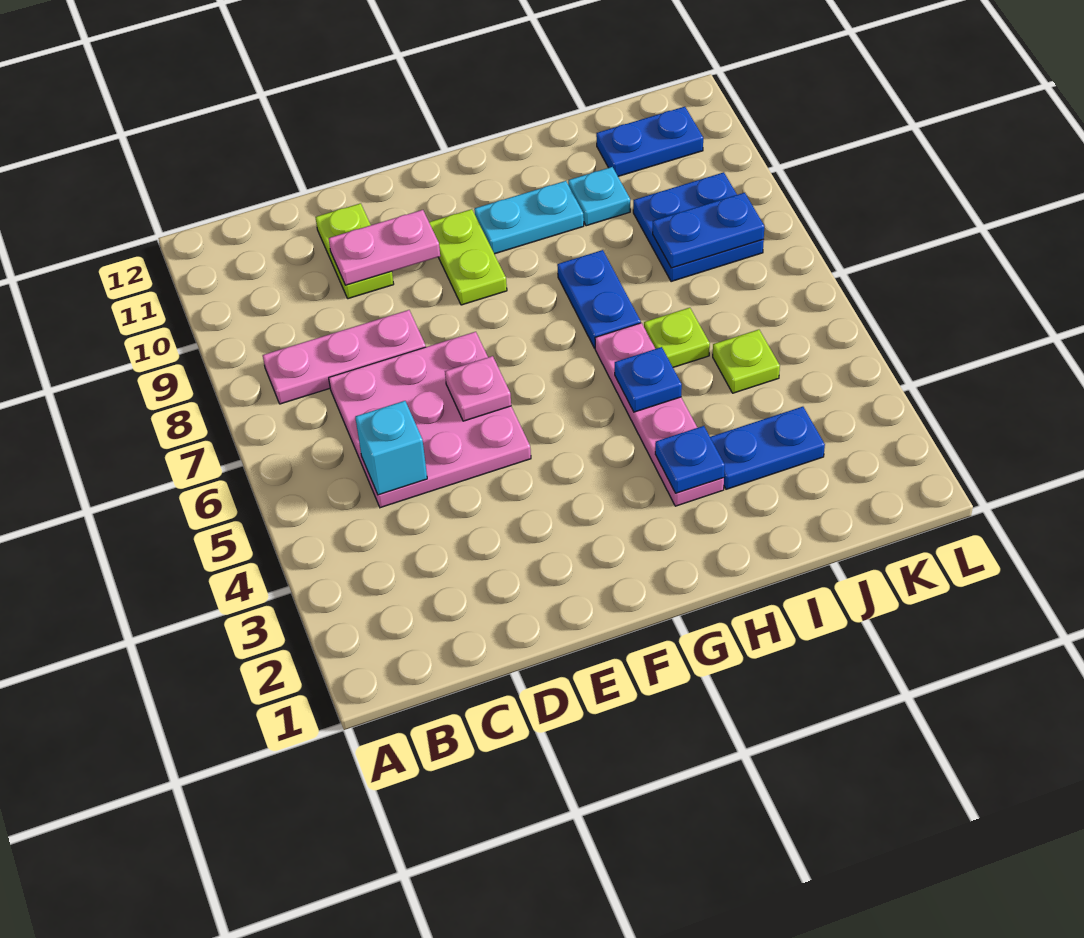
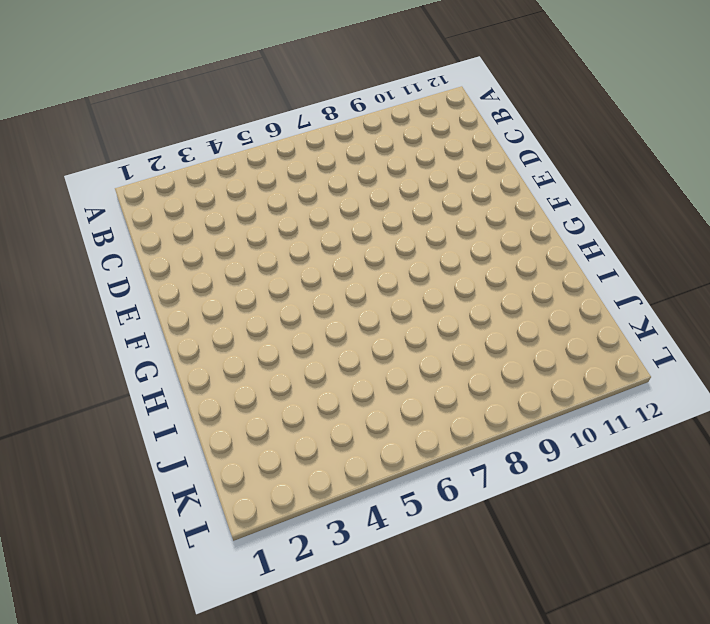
none -> pink 1x3 plate [263,310,426,404]
none -> pink 3x3 plate [329,332,531,508]
none -> lime 1x2 plate [315,203,394,299]

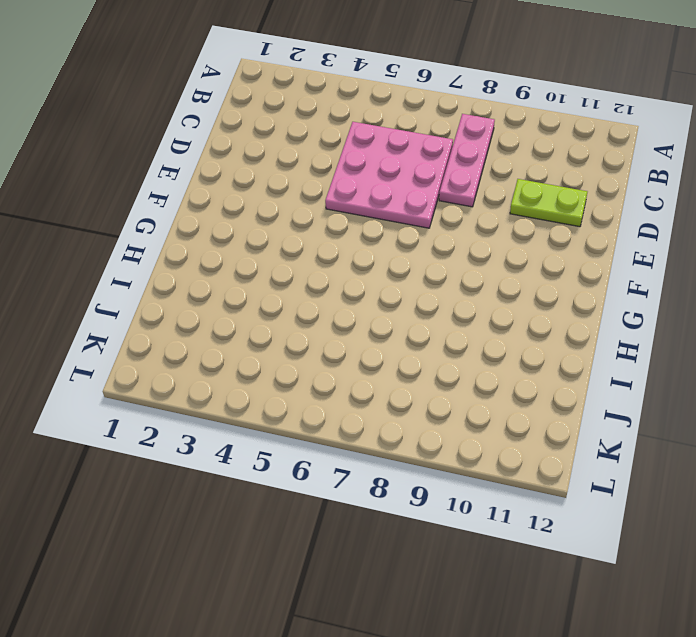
none -> lime 1x2 plate [429,209,507,305]
none -> cyan 1x2 plate [474,181,584,254]
none -> pink 1x4 plate [595,323,724,506]

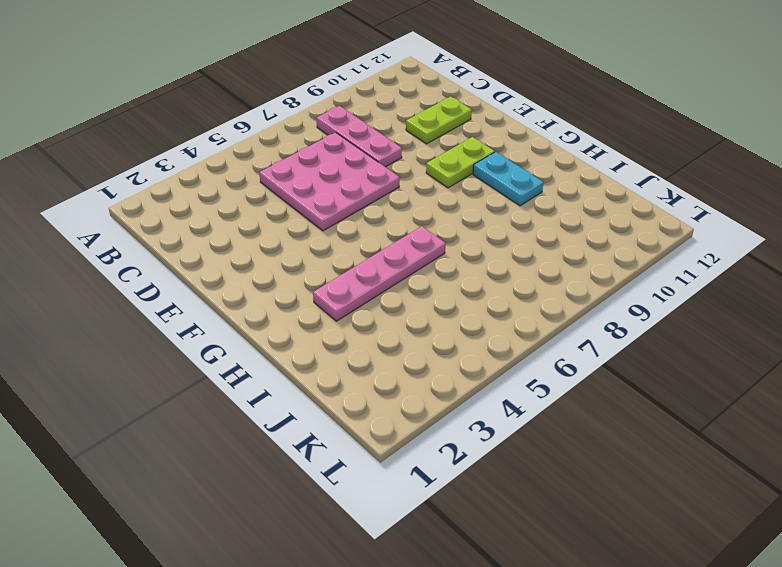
none -> blue 1x2 plate [557,250,641,348]
none -> blue 1x2 plate [710,407,825,489]
none -> lime 1x1 plate [644,308,710,367]

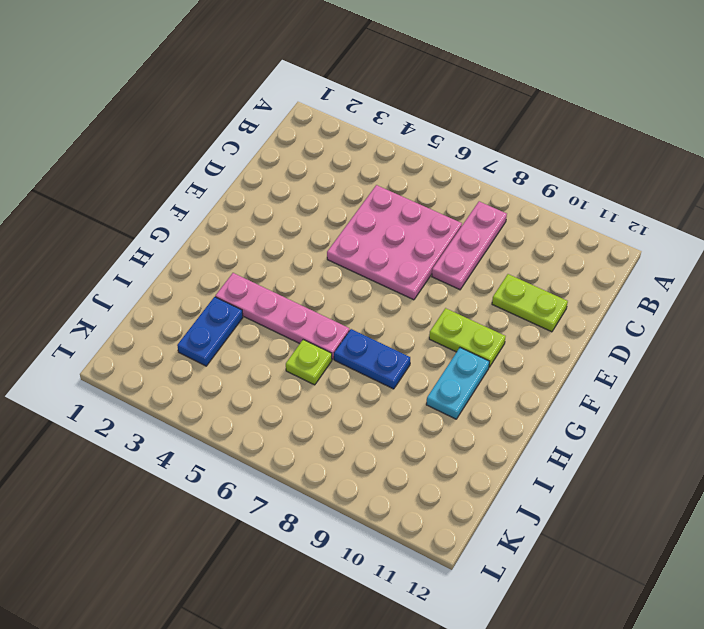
none -> cyan 1x1 plate [568,167,630,226]
none -> lime 1x1 plate [713,330,780,393]
none -> blue 2x2 plate [633,172,764,282]

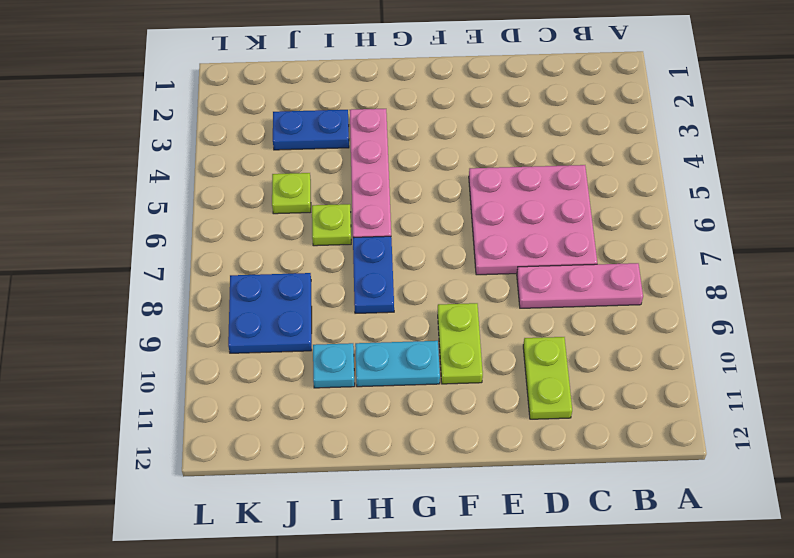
none -> blue 1x2 plate [596,107,703,176]
none -> cyan 1x1 brick [355,401,427,495]
none -> pink 1x2 plate [329,210,440,285]

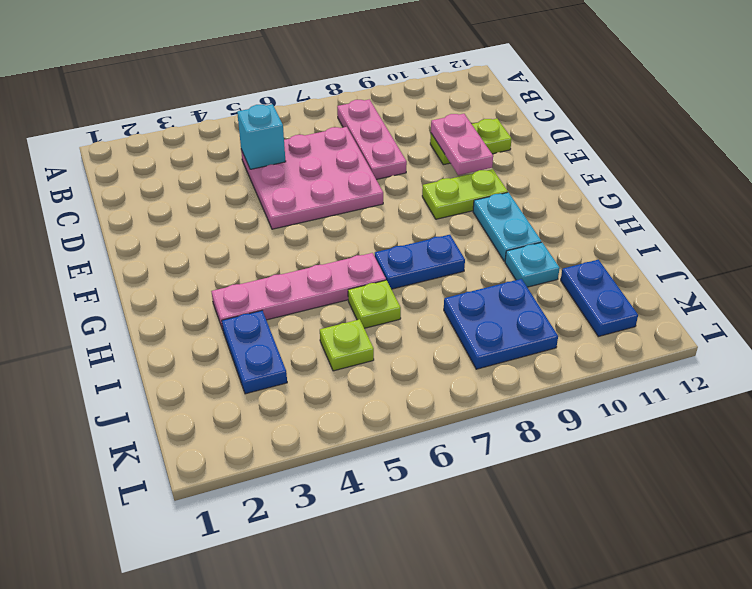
none -> pink 1x1 plate [445,356,511,421]
none -> blue 1x1 plate [655,426,725,493]
none -> blue 1x1 plate [615,347,682,412]

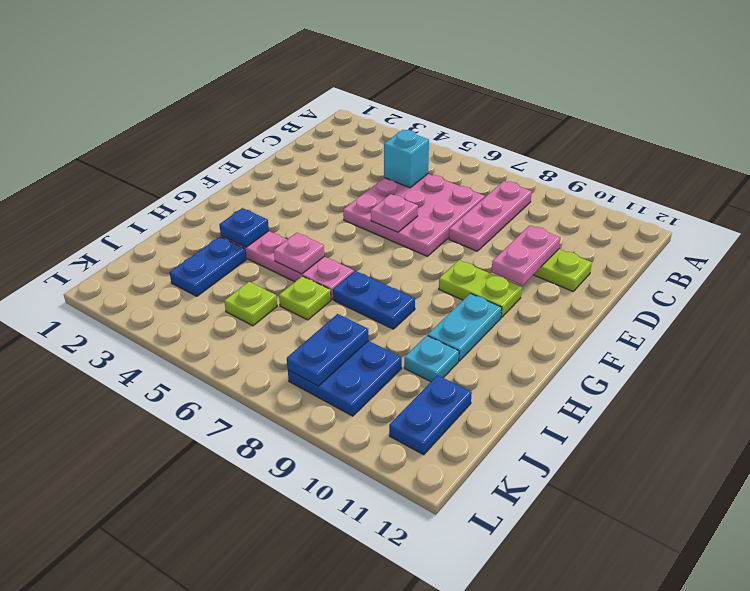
pink 1x1 plate [274,233,324,274] -> blue 1x1 plate [615,347,682,412]

